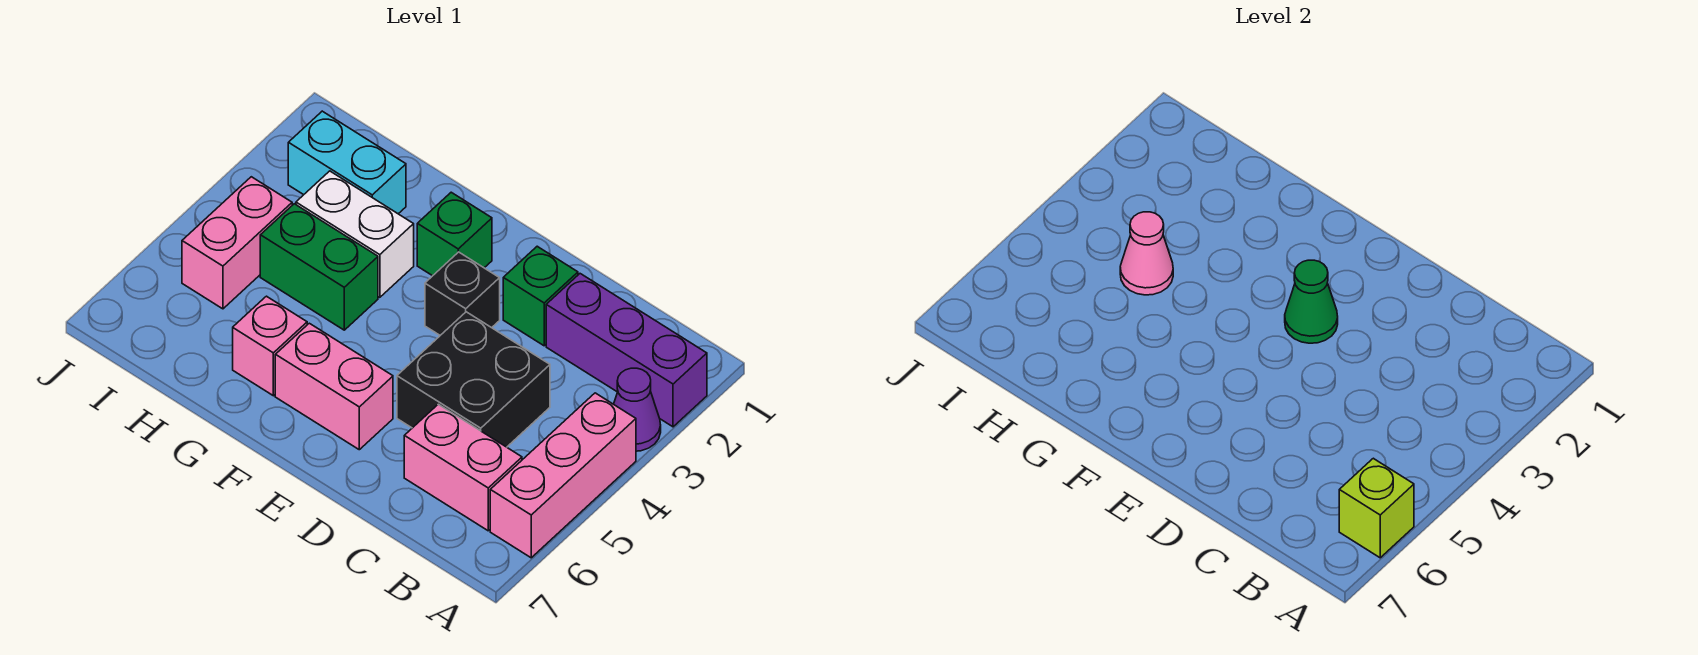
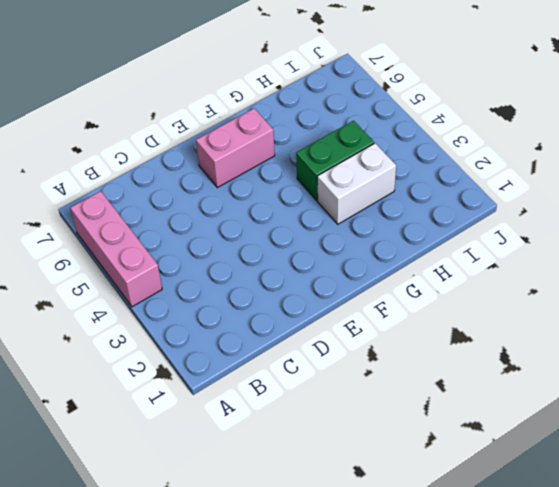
none -> purple 1x3 brick [546,274,707,427]
none -> purple 1x1 cone [614,368,661,451]
none -> pink 1x2 brick [404,404,522,531]

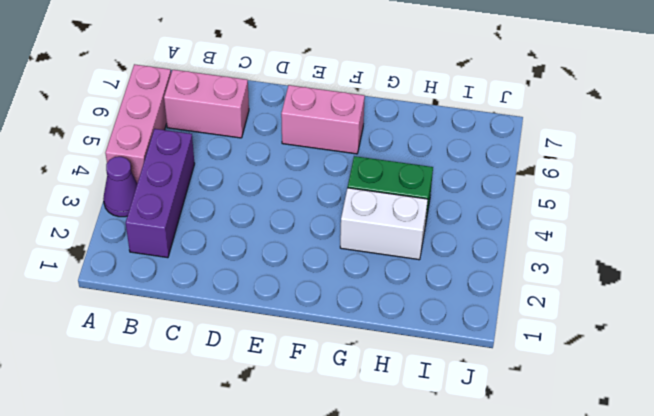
purple 1x3 brick [126,129,195,258] -> purple 1x3 brick turned to [546,274,707,427]
none -> black 2x2 brick [397,312,550,447]
none -> green 1x1 brick [503,246,578,346]
none -> black 1x1 brick [425,252,500,335]

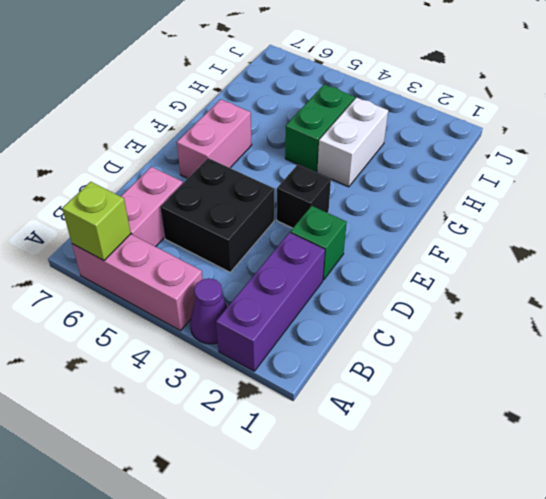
none -> green 1x1 brick [417,192,492,276]
none -> pink 1x1 brick [233,296,307,396]
none -> cyan 1x2 brick [288,111,406,214]

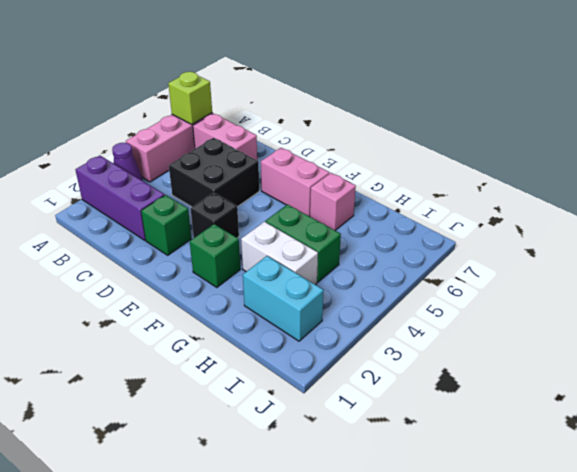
none -> pink 1x2 brick [182,177,292,309]
none -> green 1x1 cone [1285,260,1338,343]
none -> pink 1x1 cone [1120,212,1173,295]

